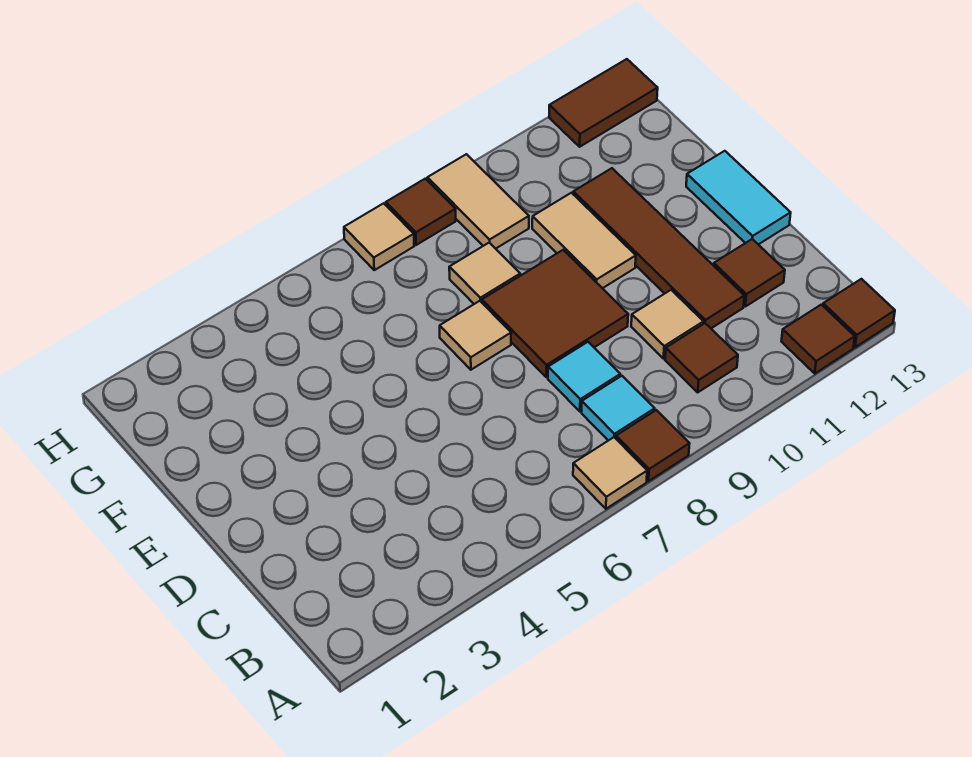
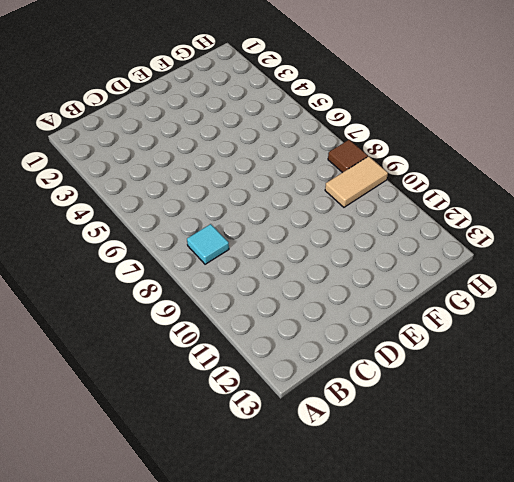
none -> tan 1x1 tile [573,437,647,509]
none -> brown 1x1 tile [616,410,690,481]
none -> brown 1x1 tile [781,305,855,373]

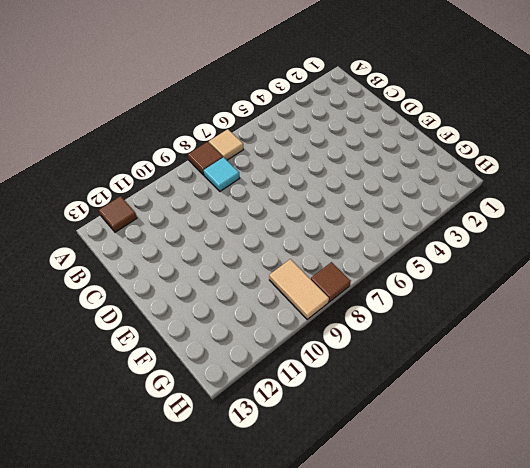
none -> brown 1x1 tile [823,279,895,347]
none -> brown 1x1 tile [665,323,738,392]
none -> cyan 1x1 tile [548,342,620,411]

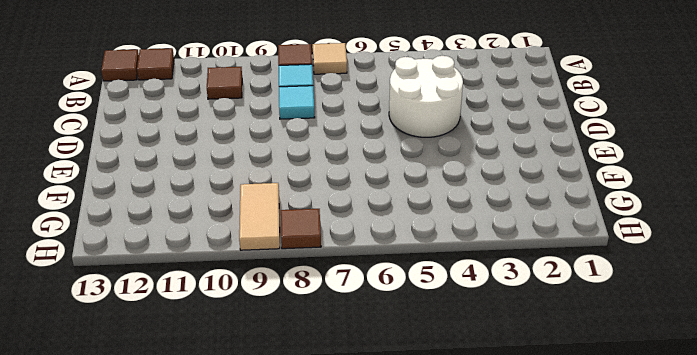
white 2x2 round brick [389,56,463,137] -> none
none -> tan 1x1 tile [631,290,703,359]
none -> brown 1x4 tile [573,168,744,328]
none -> brown 1x1 tile [714,239,785,307]

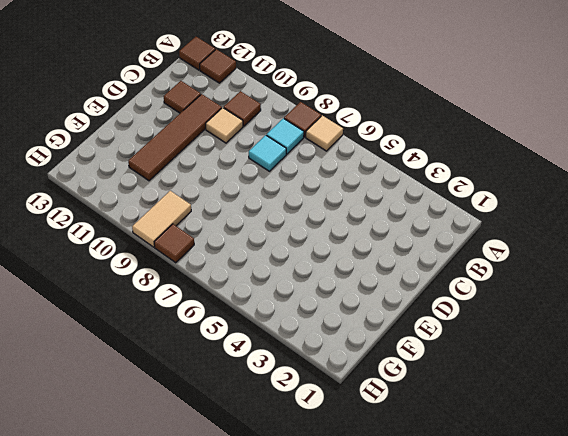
none -> brown 2x2 tile [482,250,628,377]
none -> cyan 1x2 tile [686,151,791,244]
none -> tan 1x1 tile [440,301,511,370]

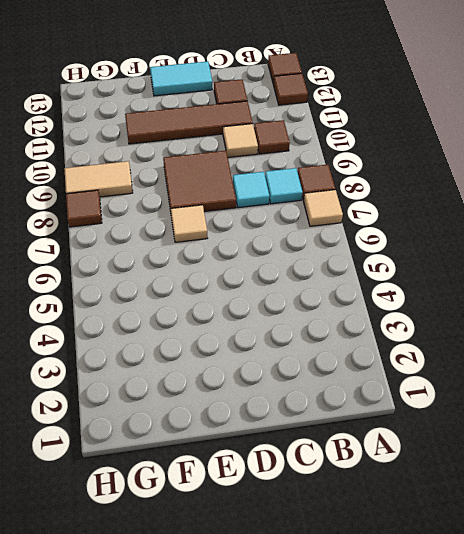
none -> tan 1x2 tile [532,193,636,288]
none -> tan 1x1 tile [449,243,520,304]
none -> tan 1x1 tile [344,203,414,270]

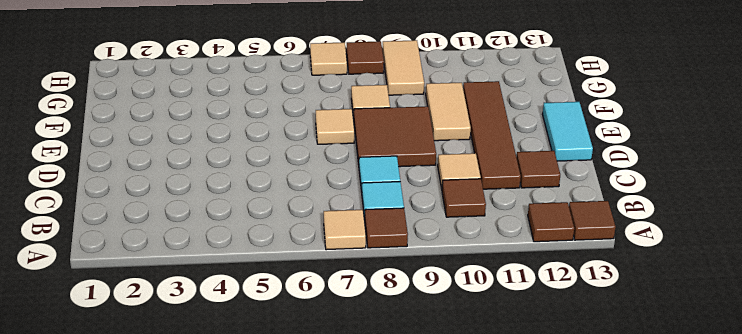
none -> brown 1x2 tile [549,59,658,147]

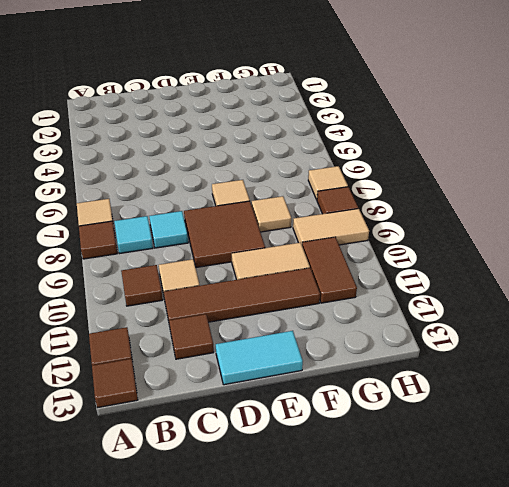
brown 1x2 tile [302,237,357,303] -> brown 1x2 tile moved to [549,59,658,147]

